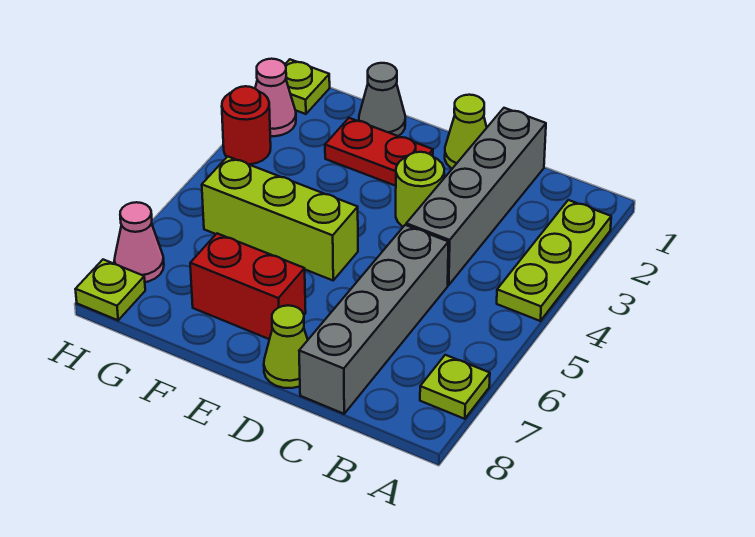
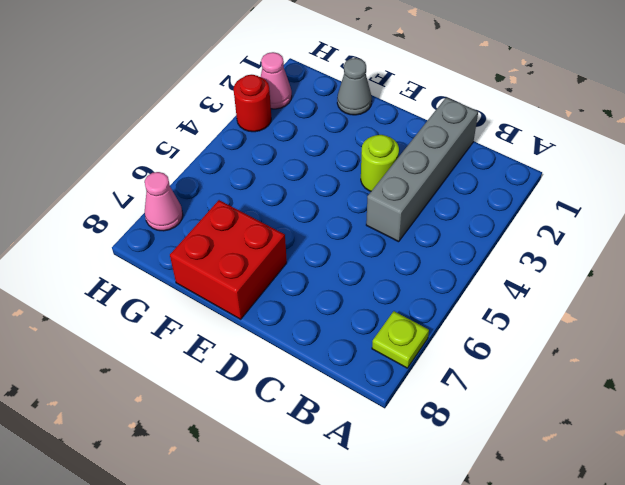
red 2x2 brick [170,200,287,319] -> red 1x2 brick [190,234,306,339]
none -> lime 1x3 plate [497,200,611,321]
none -> grey 1x4 brick [299,225,449,414]
none -> lime 1x1 cone [445,95,487,169]

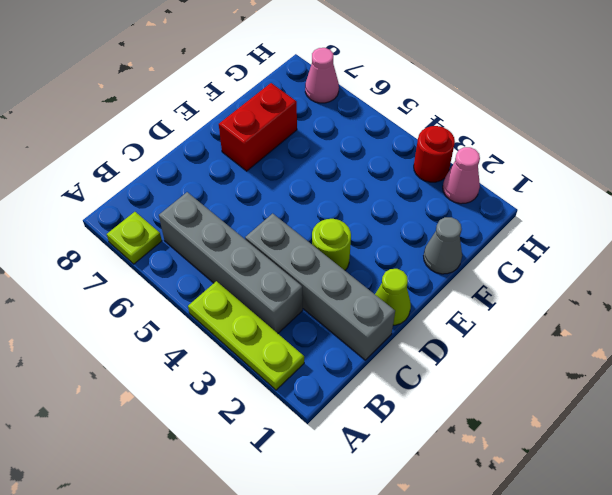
grey 1x4 brick [159,192,303,333] -> grey 1x4 brick moved to [299,225,449,414]
none -> lime 1x1 cone [264,305,308,388]
none -> red 1x2 plate [325,118,433,186]
none -> lime 1x3 brick [202,156,358,280]

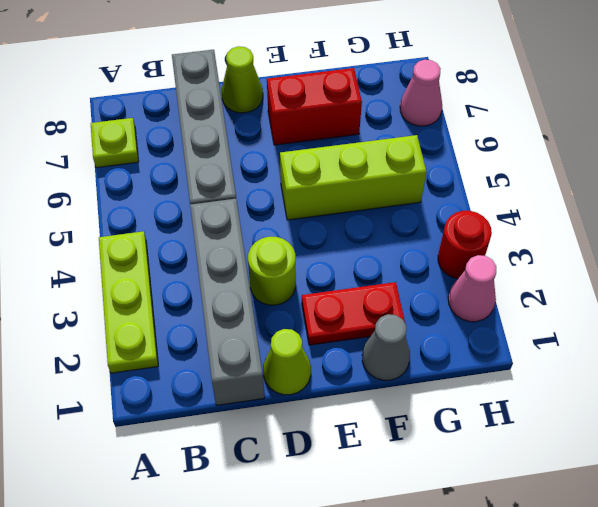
none -> lime 1x1 plate [285,59,330,114]
none -> lime 1x1 plate [75,260,145,320]

